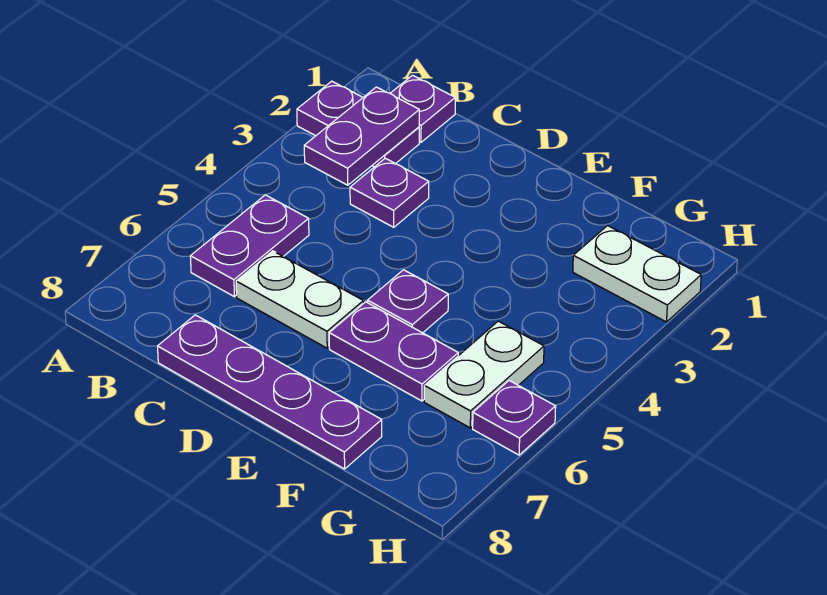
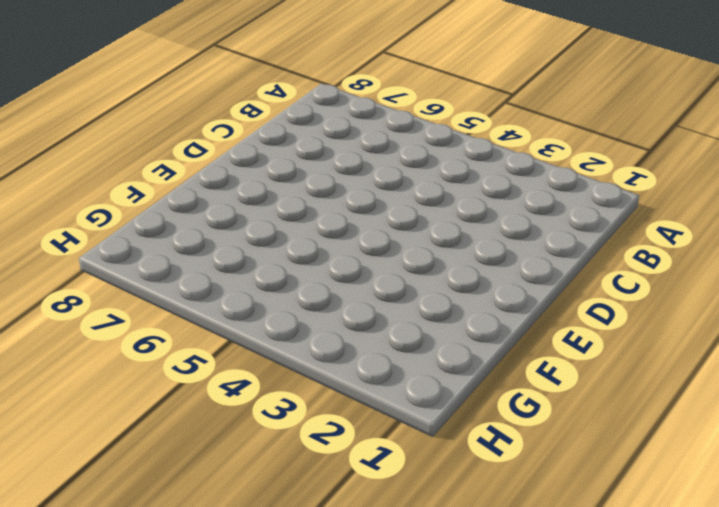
none -> purple 1x2 plate [297,81,419,167]
none -> purple 1x1 plate [390,75,455,142]
none -> purple 1x2 plate [190,195,309,297]

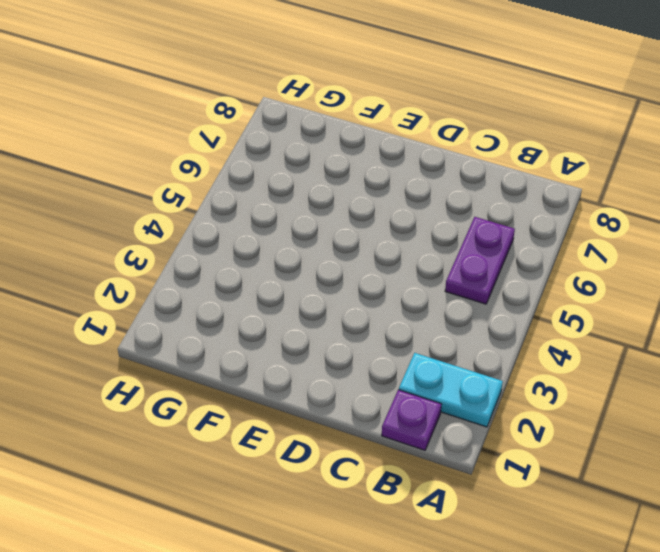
cyan 1x2 plate [399,353,503,427] -> purple 1x2 plate [297,81,419,167]
none -> purple 1x1 plate [350,158,429,227]
none -> white 1x2 plate [236,251,363,348]
none -> purple 1x4 plate [158,315,382,469]

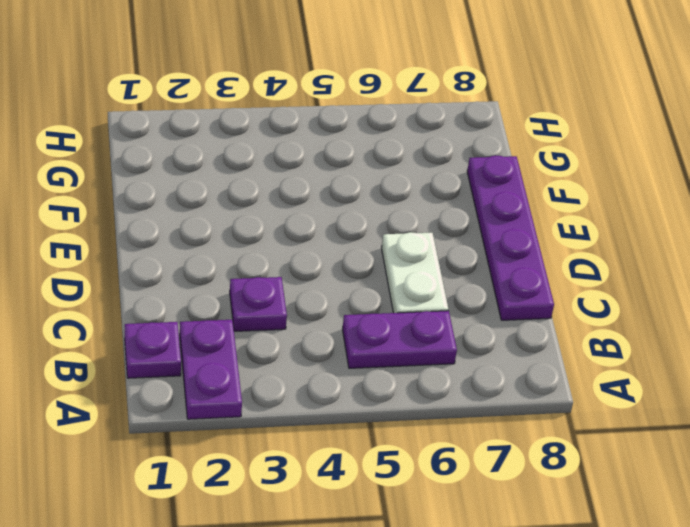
none -> purple 1x1 plate [368,270,448,333]
none -> purple 1x2 plate [329,302,458,401]
none -> white 1x2 plate [573,226,701,322]

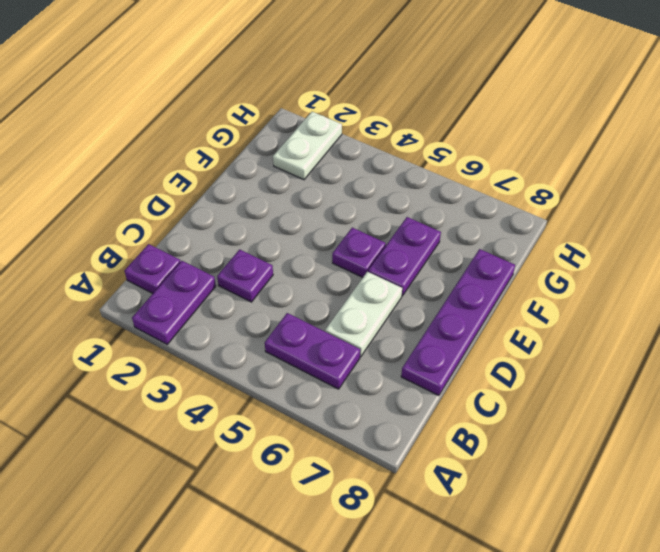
none -> white 1x2 plate [424,321,544,428]
none -> purple 1x1 plate [473,381,556,455]
none -> purple 1x2 plate [304,87,419,185]

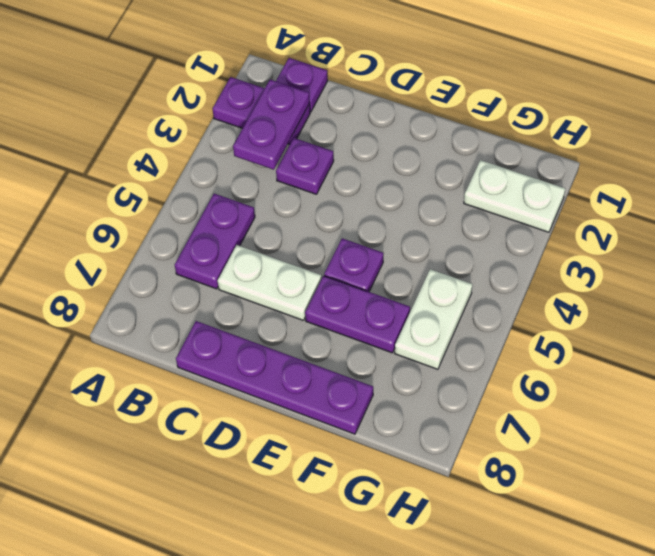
none -> purple 1x1 plate [473,381,556,455]

